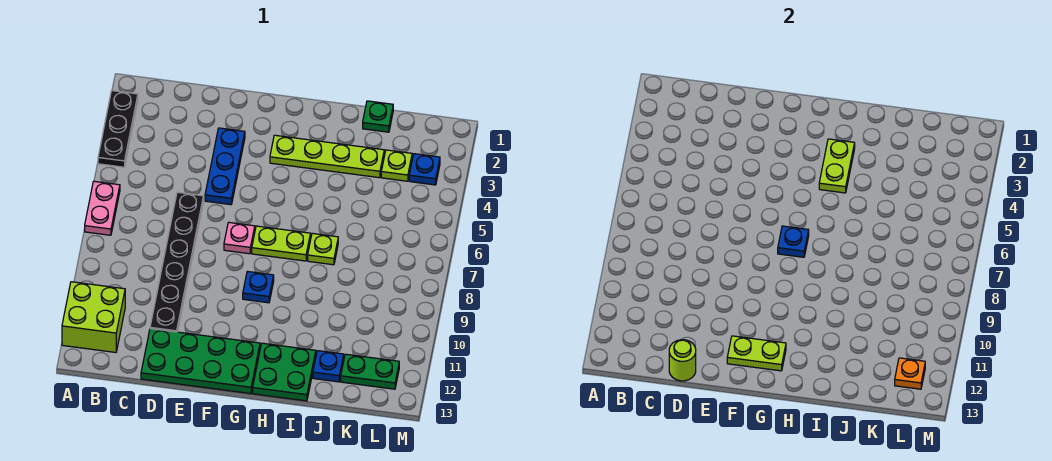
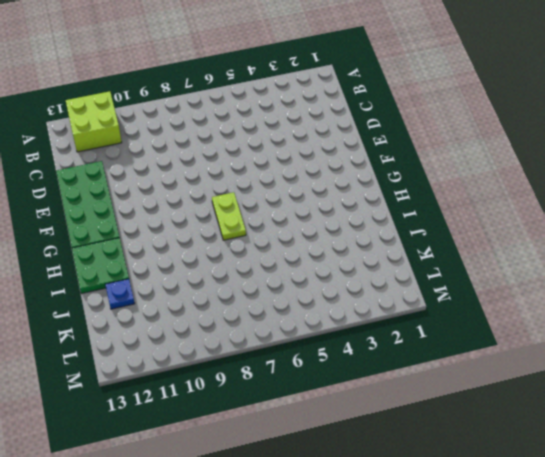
none -> black 1x3 plate [98,91,138,167]
none -> pink 1x2 plate [85,181,120,235]
none -> black 1x6 plate [150,192,204,332]

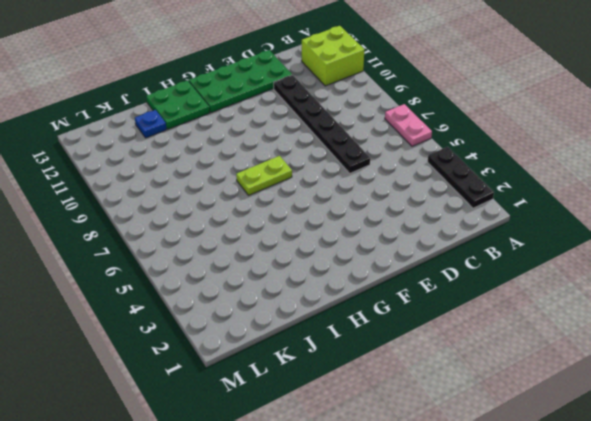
none -> blue 1x3 plate [205,128,245,205]
none -> pink 1x1 plate [224,222,255,254]
none -> lime 1x4 plate [270,135,384,178]

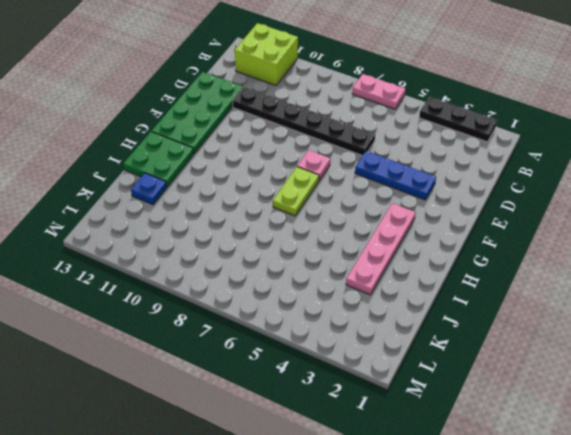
pink 1x4 plate [346,203,416,295] -> lime 1x4 plate [270,135,384,178]
none -> blue 1x1 plate [243,271,274,303]
none -> lime 1x1 plate [308,233,338,265]
none -> green 1x1 plate [363,101,393,132]

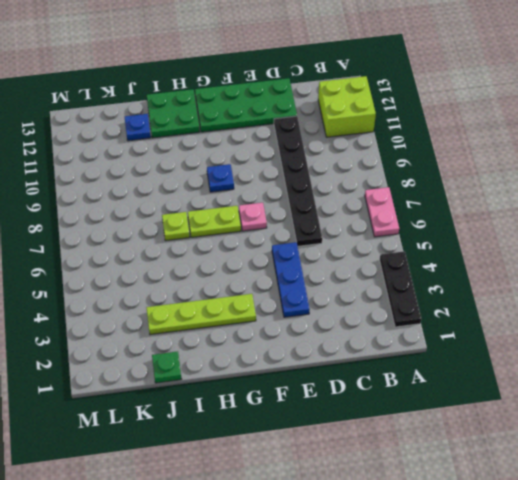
none -> lime 1x1 plate [381,150,412,181]
none -> green 1x2 plate [341,354,399,389]
none -> blue 1x1 plate [409,154,440,185]

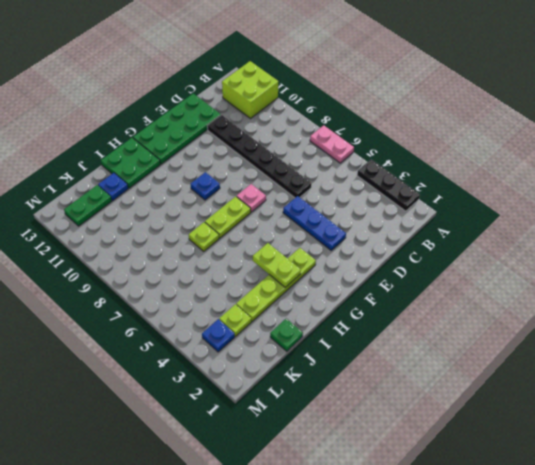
none -> lime 1x1 round brick [669,340,696,381]
none -> lime 1x2 plate [727,336,786,371]
none -> blue 1x1 plate [778,226,809,257]

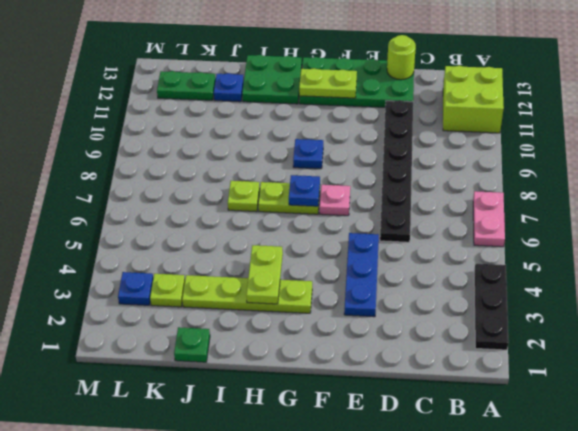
none -> orange 1x1 plate [895,358,925,389]

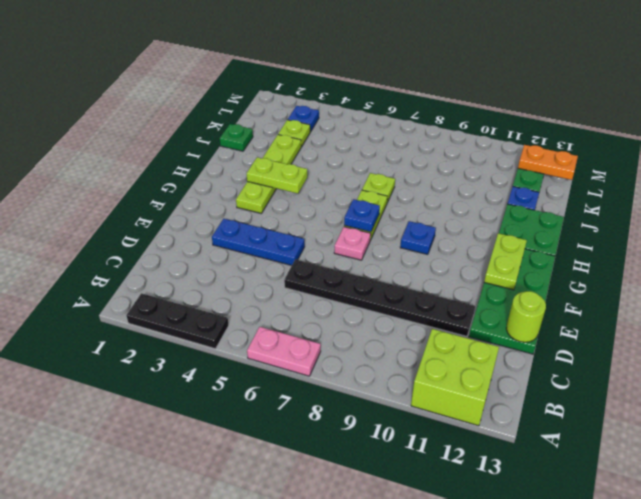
orange 1x2 plate [518,145,578,180] -> orange 1x1 plate [895,358,925,389]

